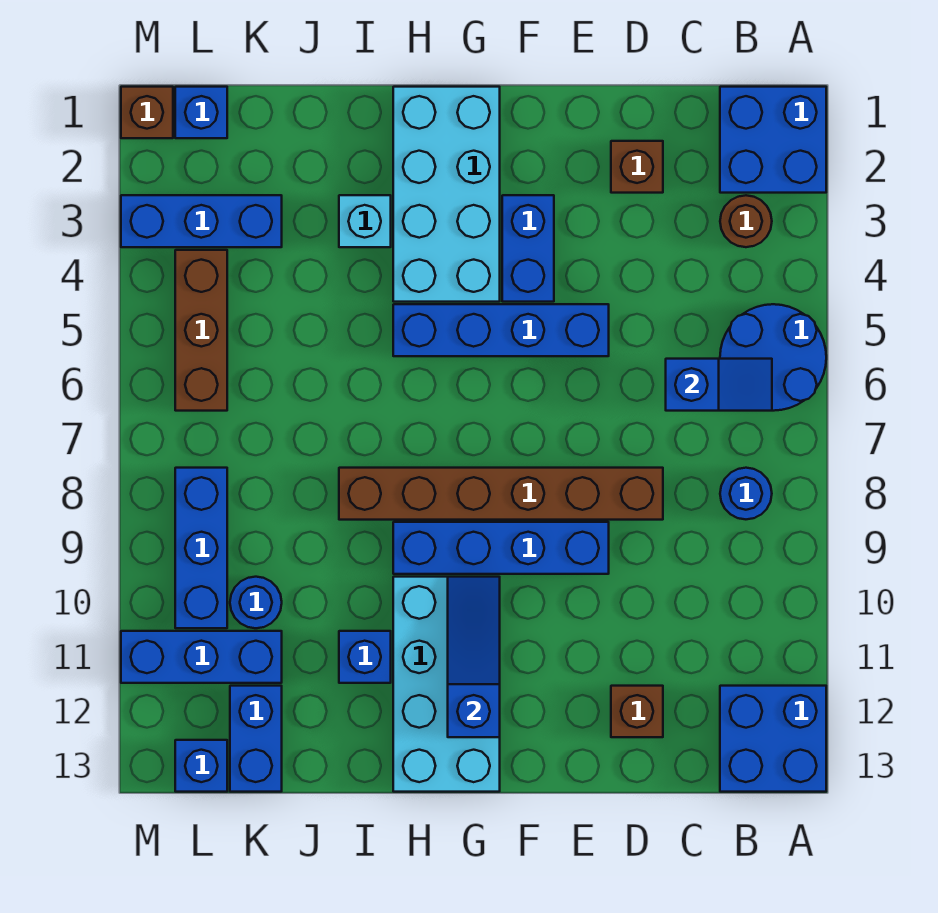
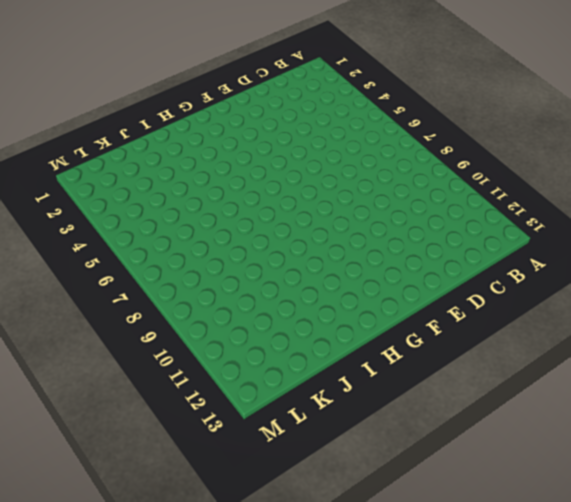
none -> blue 2x2 brick [720,87,826,193]
none -> blue 2x2 round brick [720,304,826,411]
none -> blue 2x2 brick [720,686,826,792]

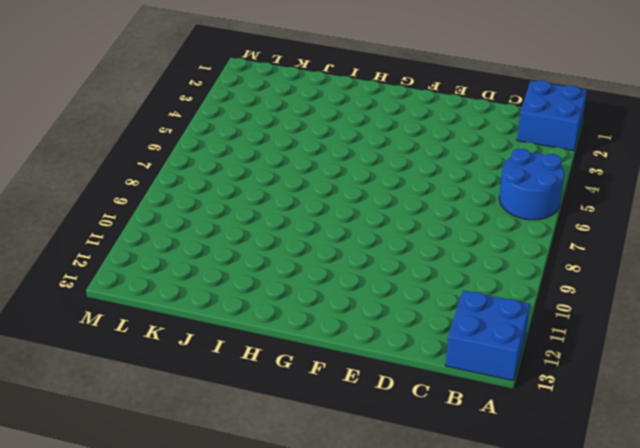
none -> brown 1x1 round brick [720,195,772,247]
none -> blue 1x1 round brick [720,468,772,519]
none -> brown 1x1 brick [611,141,663,193]

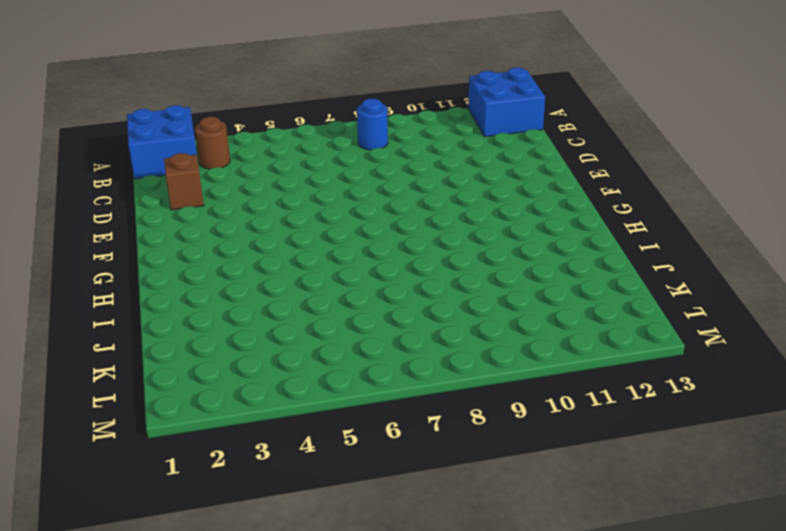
none -> blue 2x2 round brick [720,304,826,411]
none -> brown 1x6 brick [339,468,663,520]
none -> brown 1x1 brick [611,686,663,737]

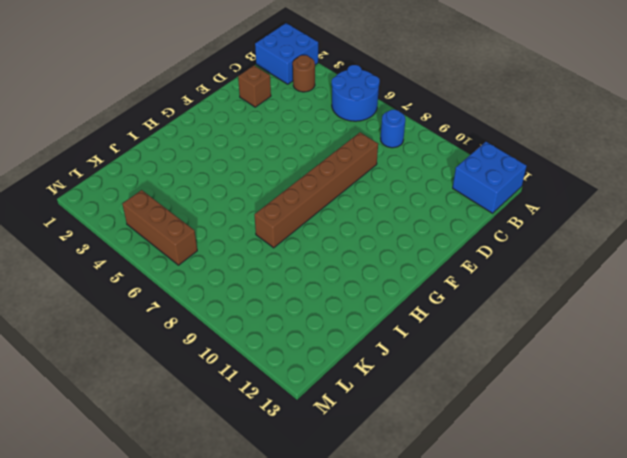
none -> brown 1x1 brick [611,686,663,737]
none -> blue 1x4 brick [393,304,609,356]
none -> blue 1x4 brick [393,522,609,574]

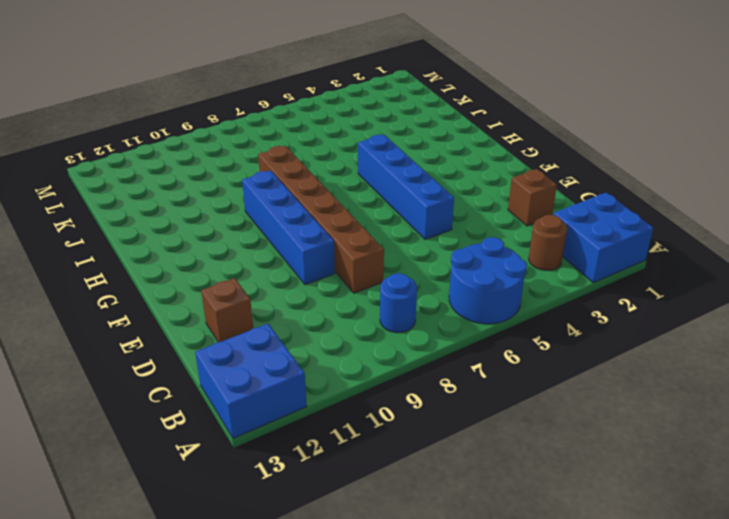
none -> blue 1x2 brick [502,195,554,302]
none -> cyan 2x4 brick [393,87,500,302]
none -> cyan 2x4 brick [393,577,500,792]

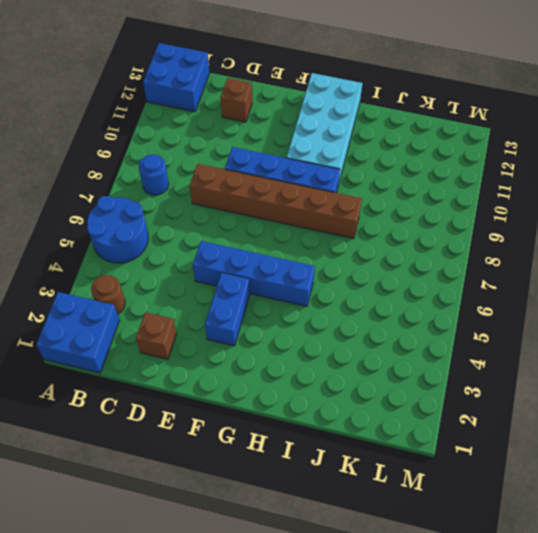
none -> cyan 2x4 brick [393,87,500,302]
none -> cyan 1x1 brick [339,195,391,247]
none -> blue 1x1 brick [339,631,391,683]

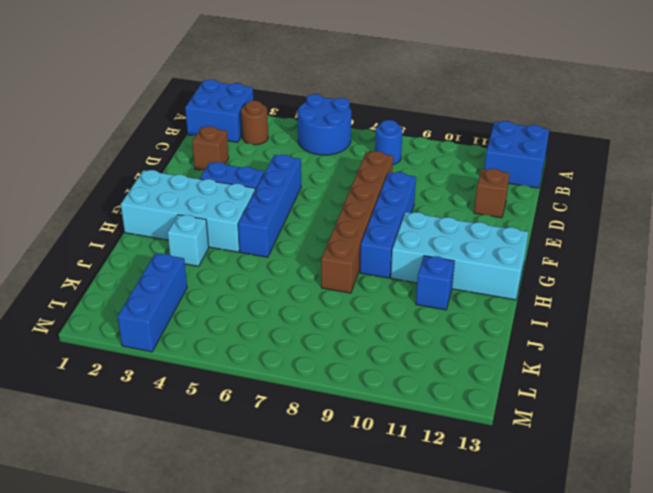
none -> blue 1x1 round brick [230,577,282,628]
none -> blue 1x3 brick [121,631,282,683]
none -> blue 1x2 brick [230,686,282,792]

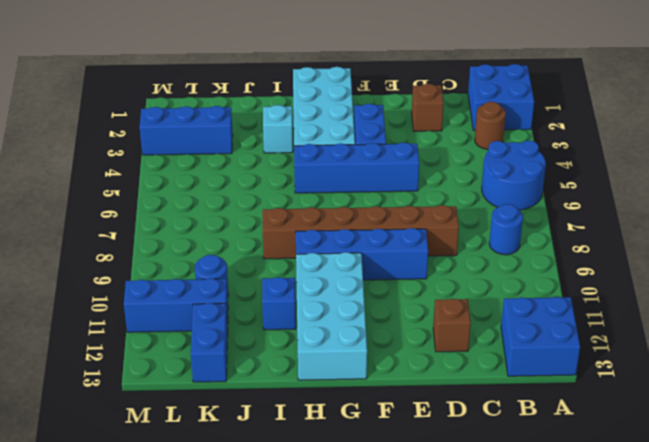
none -> blue 1x1 brick [175,87,227,138]
none -> brown 1x3 brick [175,250,227,411]
none -> blue 1x3 brick [175,468,227,628]

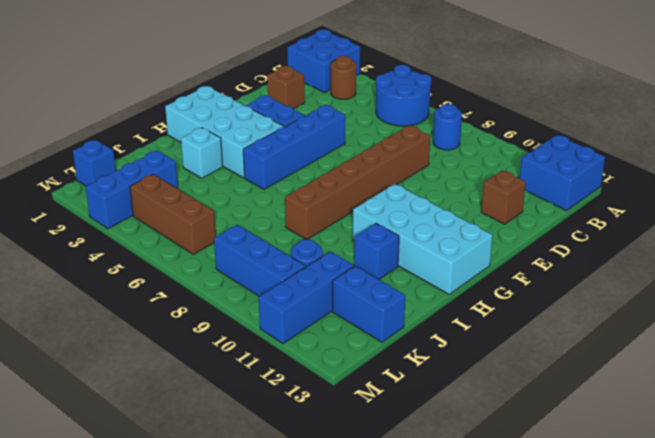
none -> blue 1x4 brick [393,522,609,574]
none -> blue 1x1 brick [175,740,227,792]
none -> brown 1x1 brick [121,87,173,138]

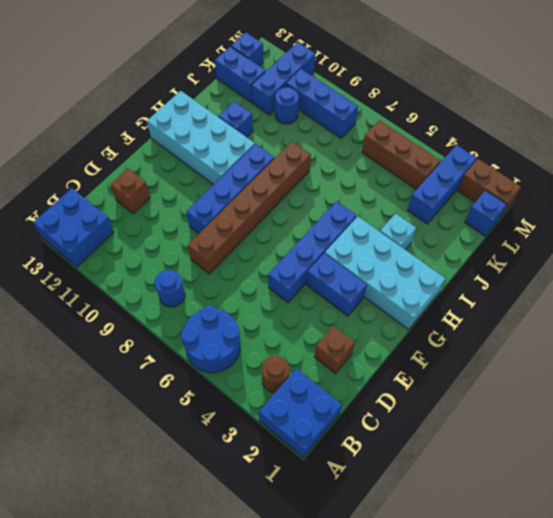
brown 1x2 brick [458,159,521,218] -> brown 1x1 brick [121,87,173,138]
none -> blue 1x2 slope [666,359,772,411]
none -> blue 1x3 slope [448,577,500,737]

